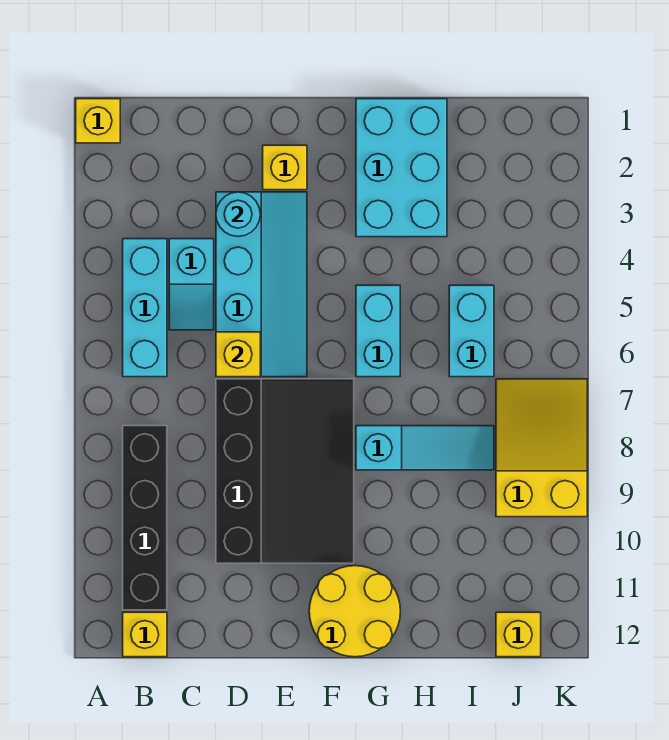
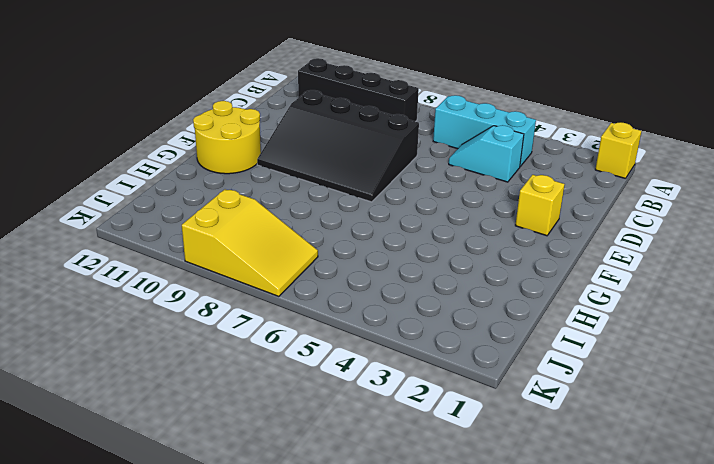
none -> yellow 1x1 brick [123,612,167,657]
none -> cyan 2x4 slope [216,192,307,377]
none -> cyan 2x3 brick [356,99,447,237]

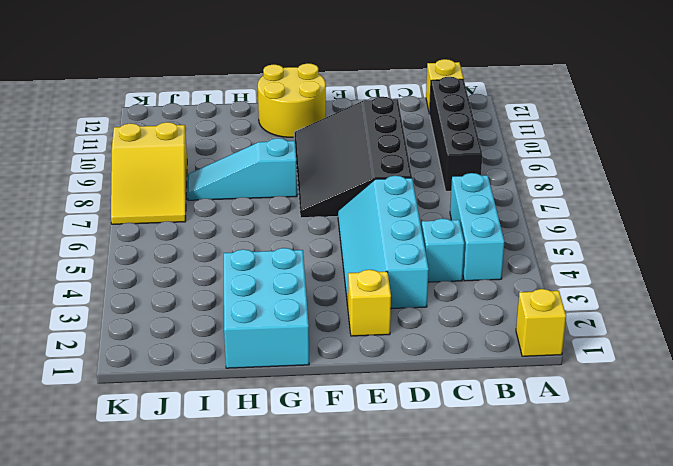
none -> cyan 1x2 brick [356,285,400,377]
none -> cyan 1x2 brick [449,285,494,377]
none -> yellow 1x1 brick [496,612,541,657]

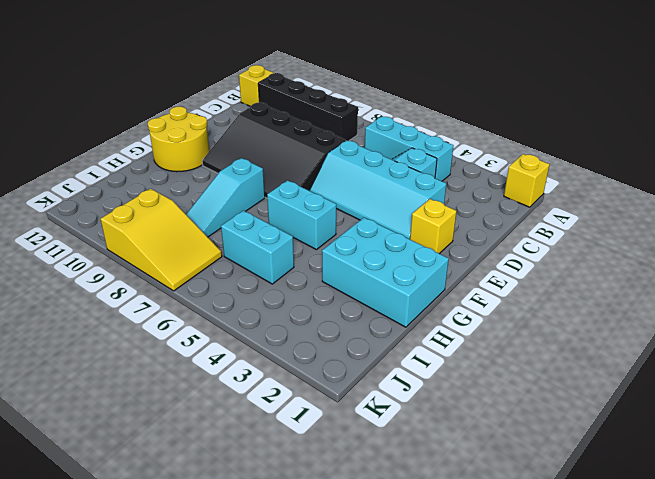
none -> yellow 1x1 brick [496,612,541,657]
none -> cyan 1x1 round brick [216,192,260,236]
none -> yellow 1x1 brick [216,332,260,377]

